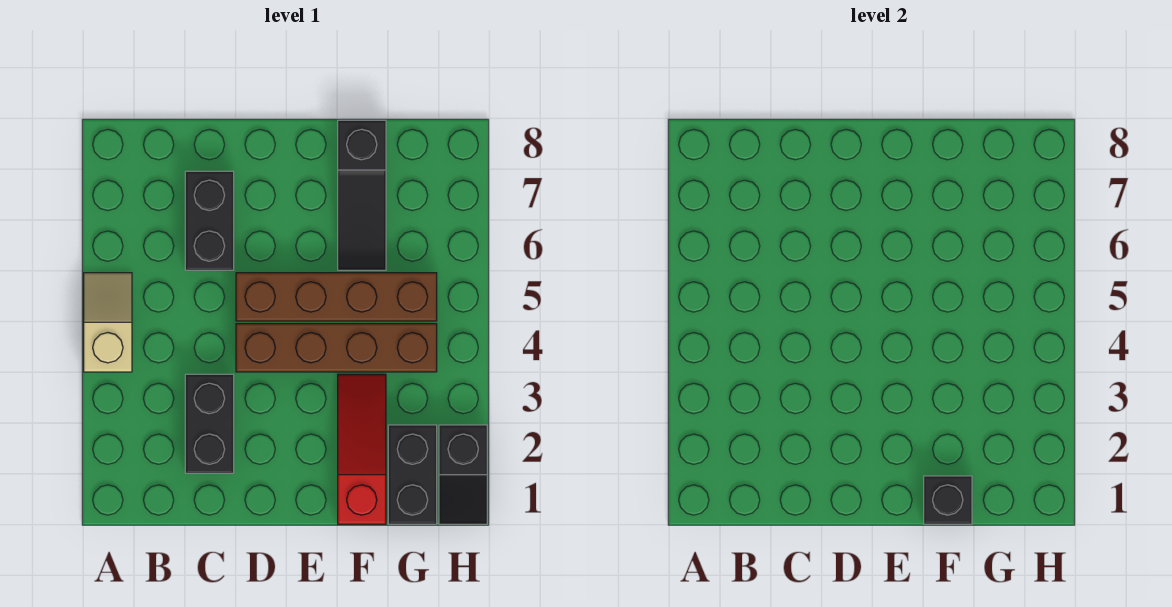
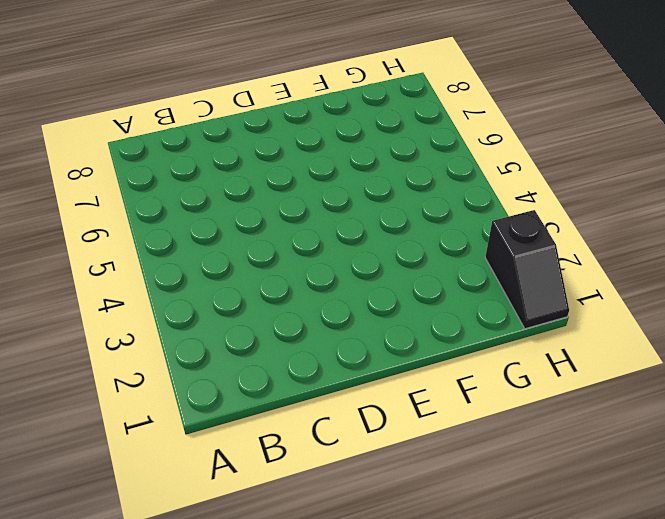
none -> tan 1x2 slope [84,273,132,372]
none -> black 1x2 brick [185,374,234,473]

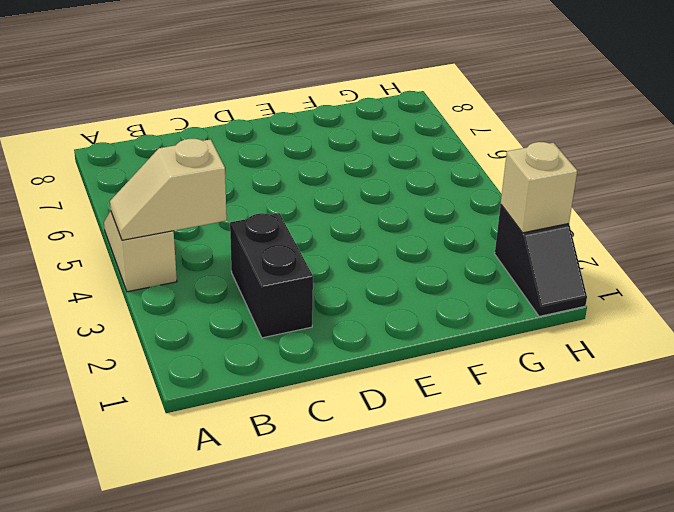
tan 1x2 slope [110,139,227,240] -> none
tan 1x1 brick [501,142,577,233] -> none
none -> black 1x2 brick [185,171,234,270]
none -> brown 1x4 brick [236,324,437,372]

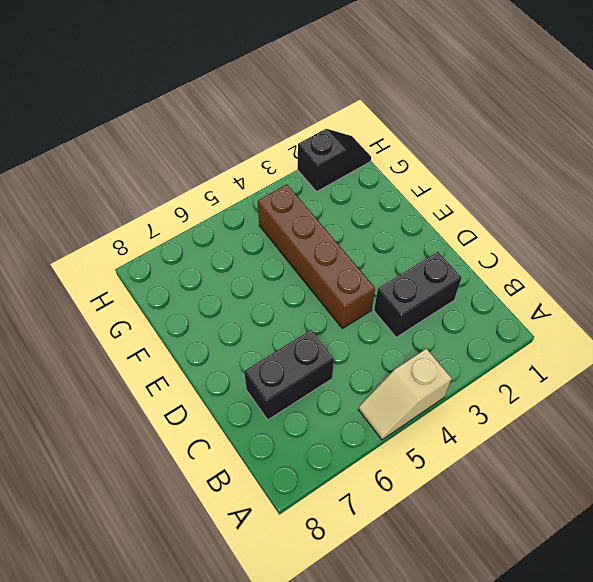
none -> brown 1x4 brick [236,273,437,321]
none -> red 1x3 slope [338,374,386,524]

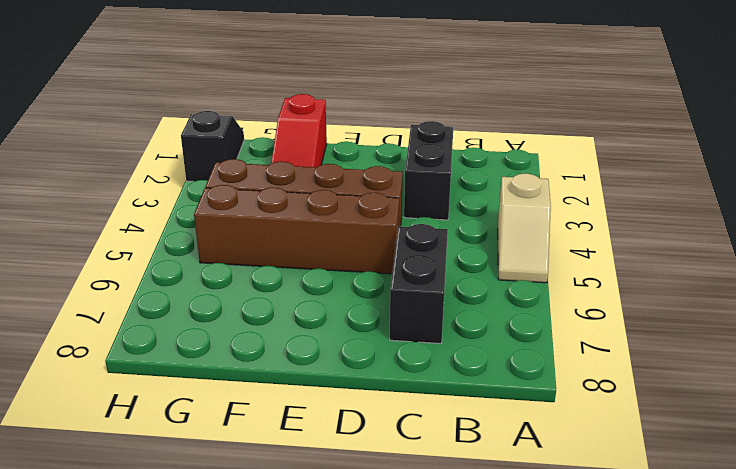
none -> black 1x3 slope [338,120,386,270]
none -> black 1x2 brick [388,425,437,524]

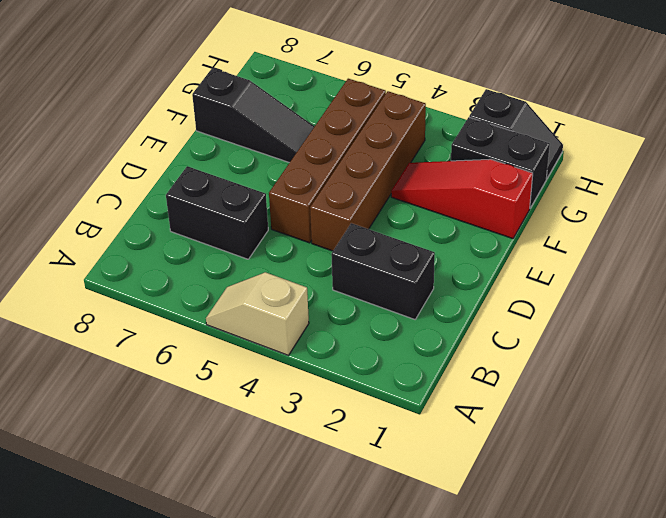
none -> black 1x1 brick [924,476,972,524]

